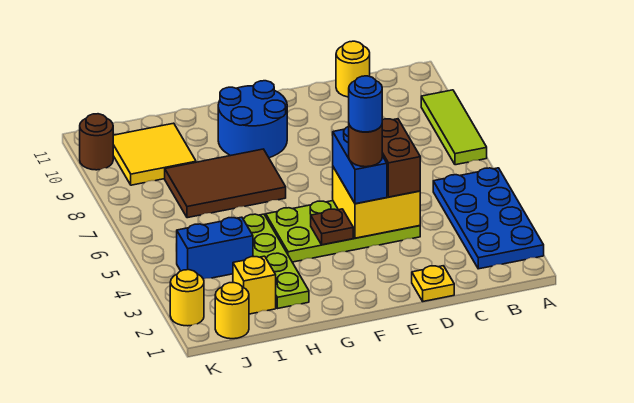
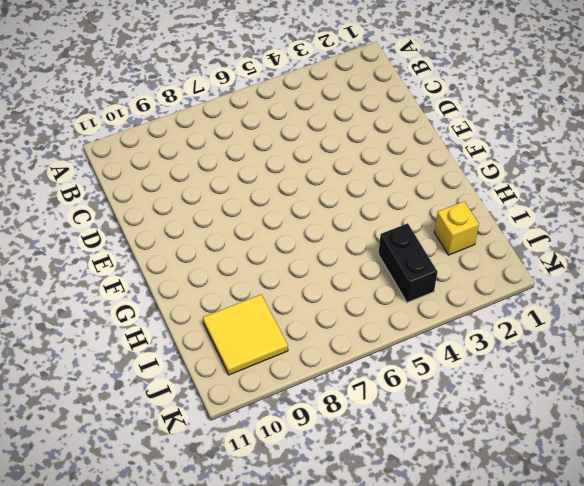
black 1x2 brick [378,223,437,303] -> blue 1x2 brick [176,217,253,279]
none -> blue 2x4 plate [433,168,544,269]
none -> lime 1x3 tile [421,90,487,165]
none -> yellow 1x1 round brick [336,41,370,97]

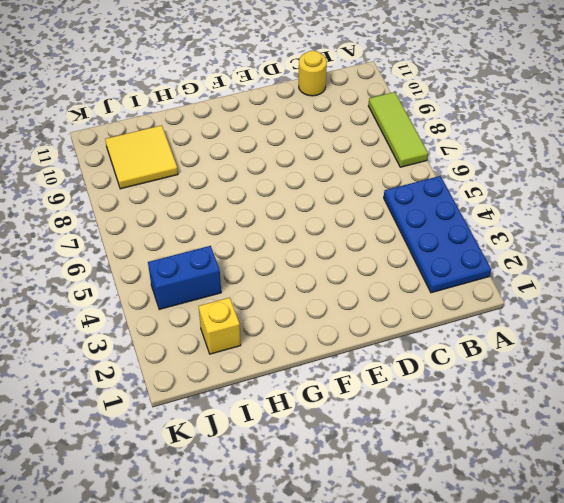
none -> yellow 1x1 plate [412,266,454,301]
none -> lime 2x4 plate [266,201,420,262]
none -> blue 2x2 round brick [218,81,287,158]

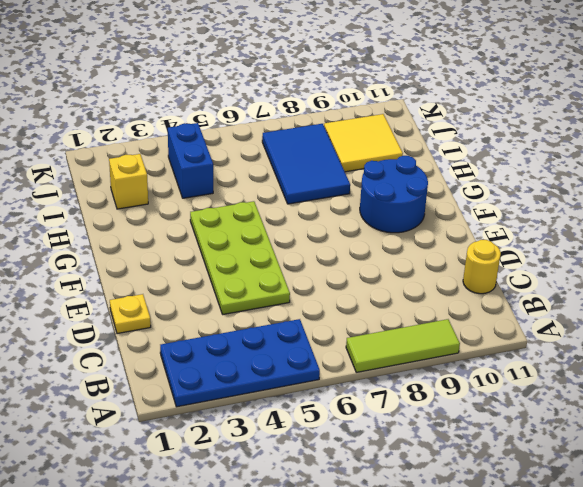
blue 2x3 tile [262,124,350,204] -> brown 2x3 tile [165,149,286,218]
none -> lime 1x4 plate [243,214,309,309]
none -> yellow 1x1 round brick [215,283,249,339]
none -> yellow 1x1 round brick [170,270,204,326]

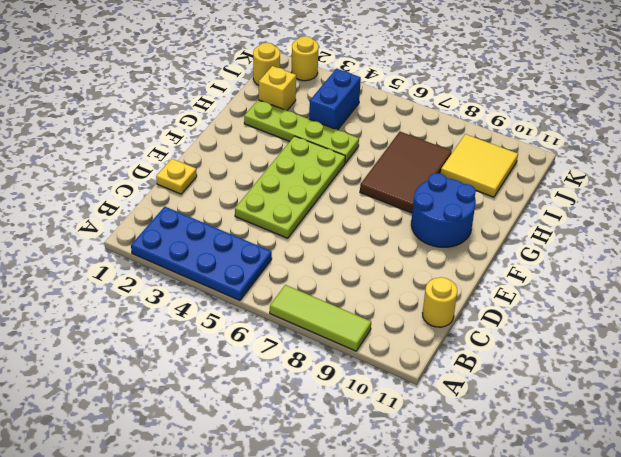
none -> brown 1x1 round brick [80,114,113,170]
none -> yellow 2x2 brick [332,167,420,238]
none -> brown 1x1 plate [311,209,353,245]

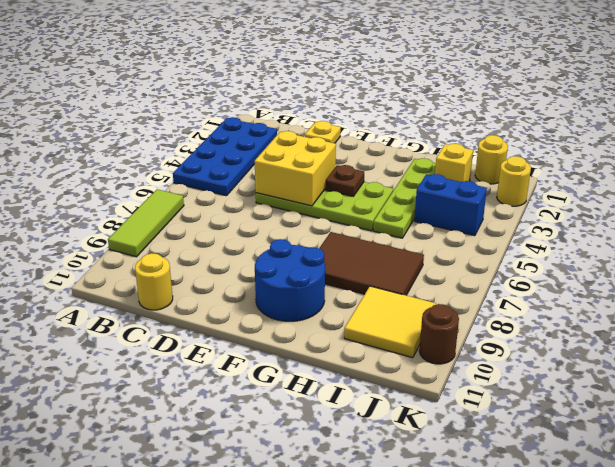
none -> brown 1x2 brick [382,119,420,197]
none -> blue 1x2 brick [333,127,387,204]
none -> brown 1x1 round brick [349,125,382,167]

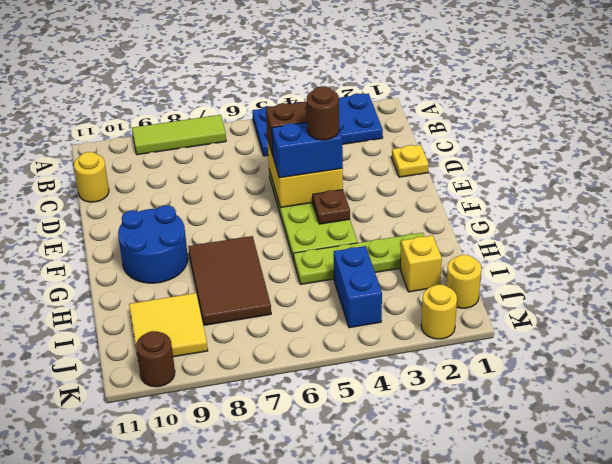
none -> blue 1x1 round brick [349,76,382,132]

